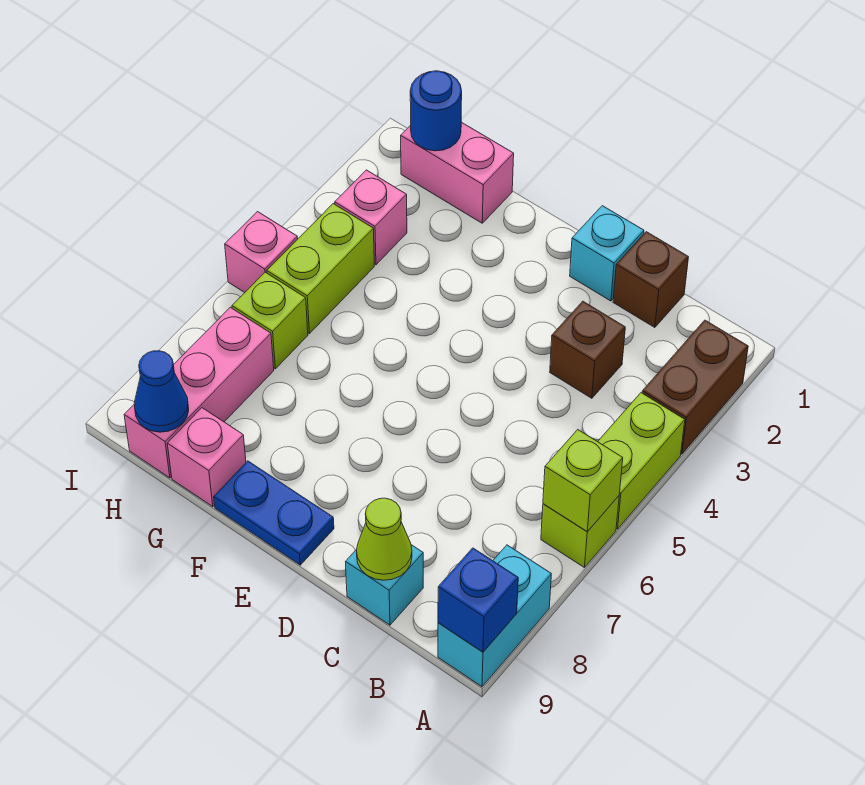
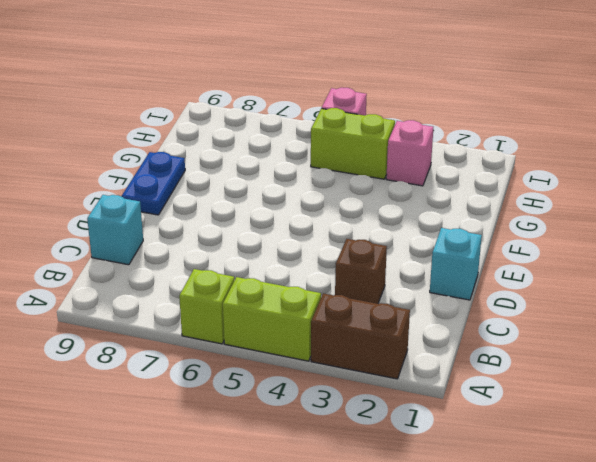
none -> cyan 1x2 brick [438,545,551,687]
none -> brown 1x1 brick [613,232,689,328]
none -> pink 1x2 brick [401,122,514,223]

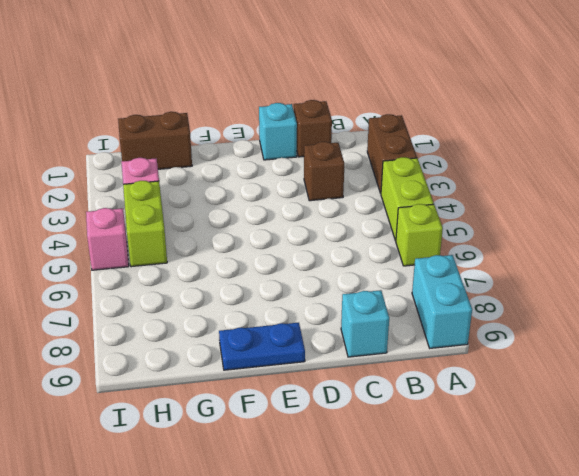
brown 1x2 brick [118,112,192,169] -> pink 1x2 brick [401,122,514,223]
none -> pink 1x1 brick [167,408,246,507]
none -> lime 1x1 brick [232,272,308,369]
none -> pink 1x3 brick [124,307,274,478]

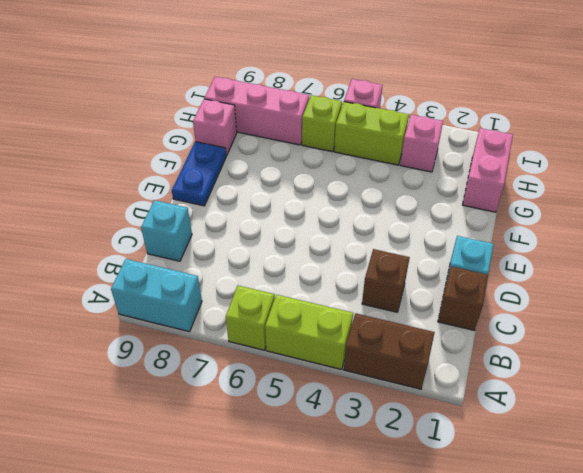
none -> lime 1x1 brick [543,430,623,532]
none -> blue 1x1 brick [438,548,518,652]
none -> lime 1x1 cone [356,498,412,580]

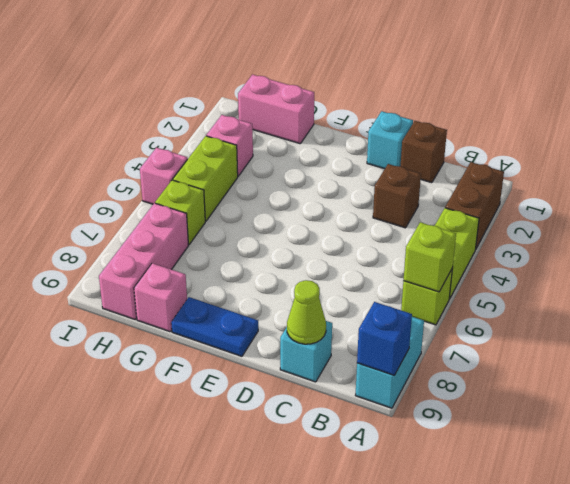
none -> blue 1x1 round brick [410,71,462,151]
none -> blue 1x1 cone [134,351,189,432]

